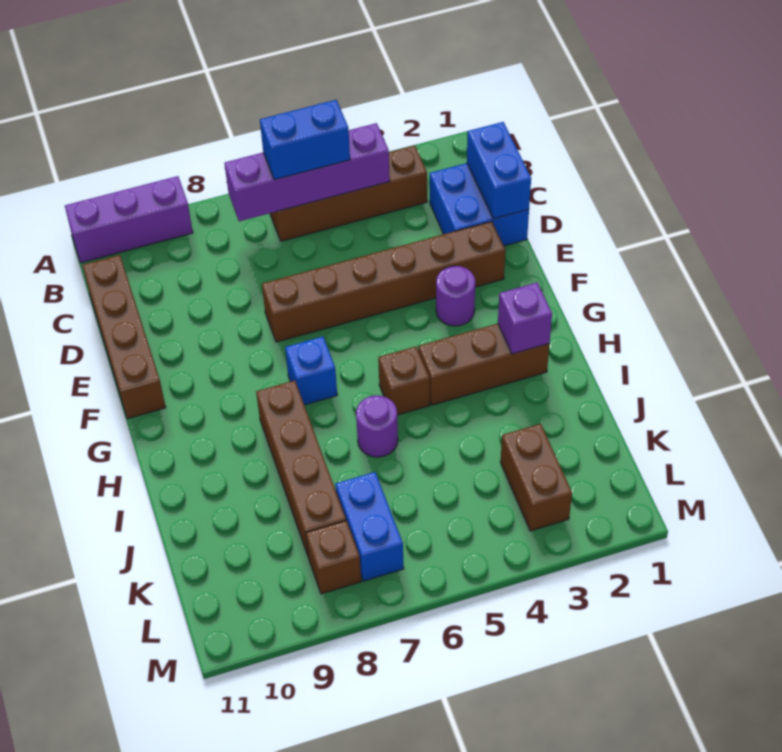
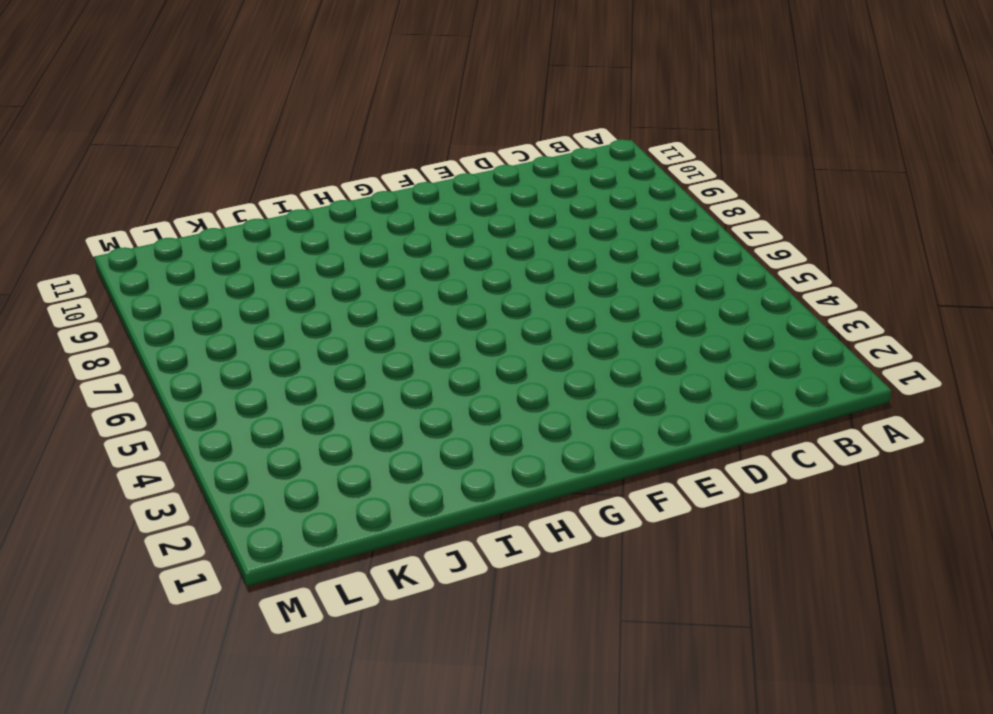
none -> purple 1x3 brick [65,176,193,263]
none -> brown 1x4 brick [270,145,427,241]
none -> blue 2x2 brick [430,163,529,246]

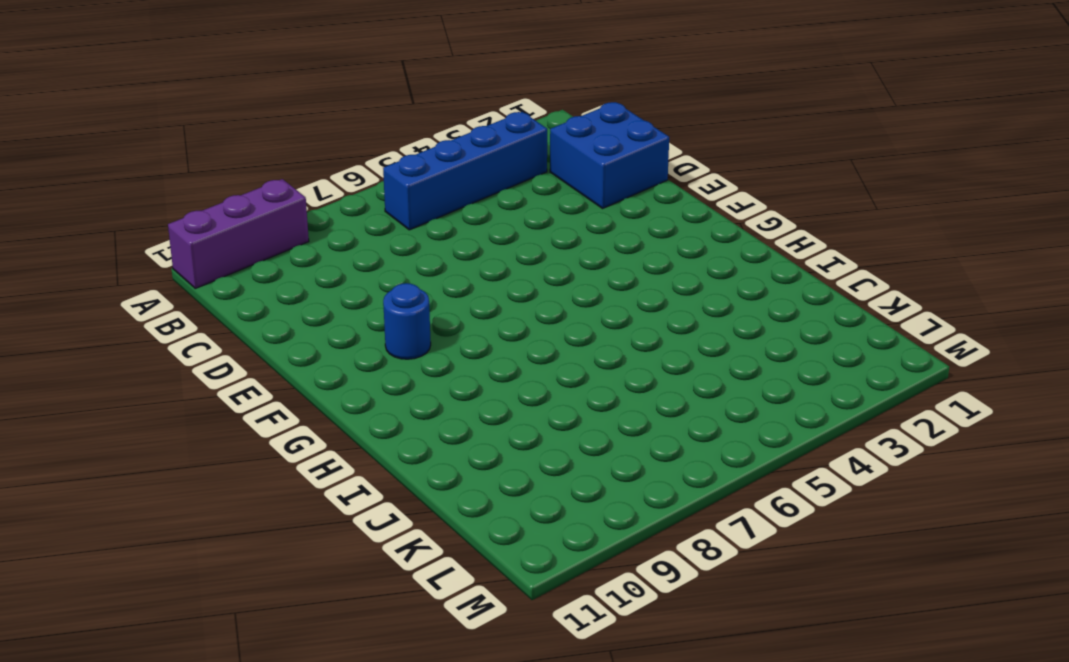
blue 1x4 brick [383,112,547,230] -> brown 1x4 brick [270,145,427,241]
blue 1x1 round brick [383,283,431,359] -> none
none -> brown 1x4 brick [83,255,166,419]
none -> brown 1x6 brick [262,221,505,342]
none -> purple 1x1 round brick [436,266,475,326]

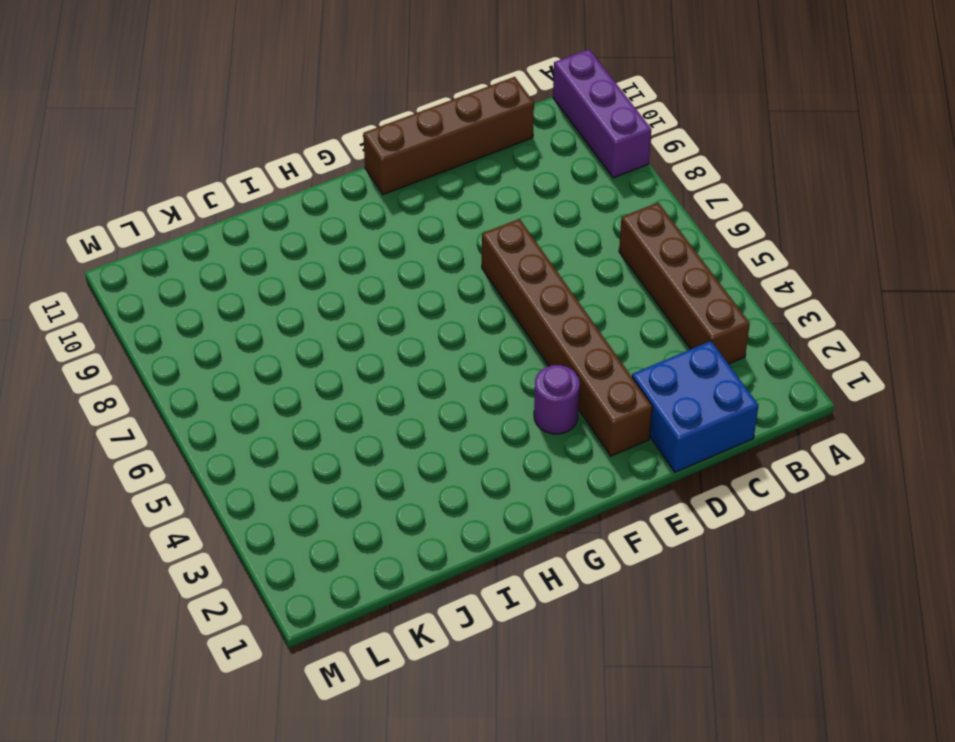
none -> blue 1x1 brick [285,337,337,405]
none -> brown 1x3 brick [418,324,549,405]
none -> brown 1x1 brick [378,347,430,415]

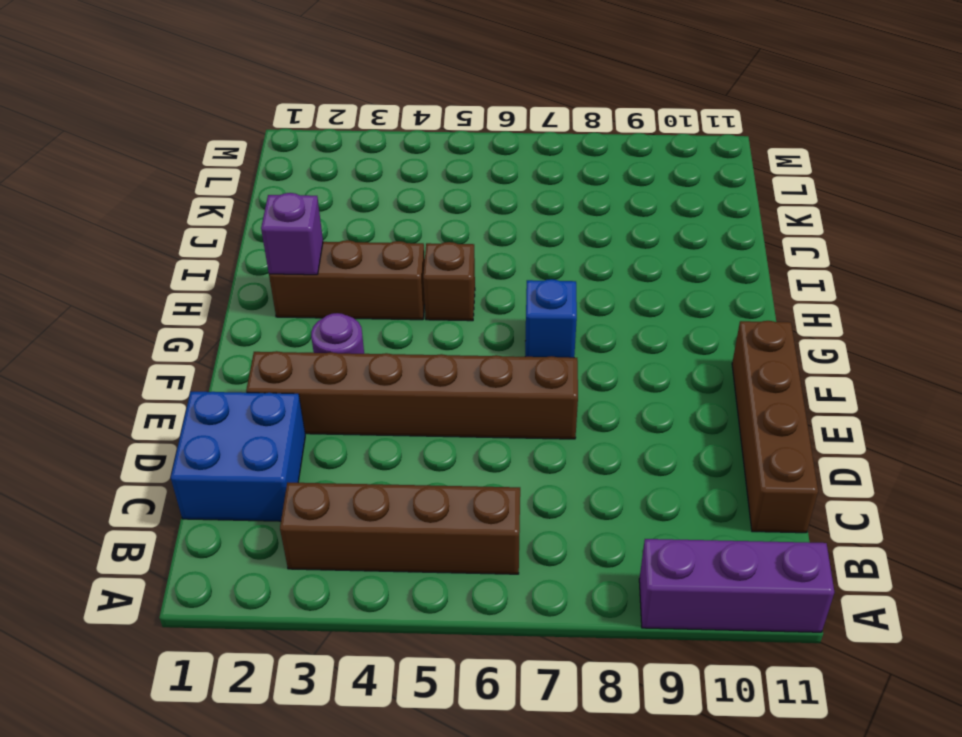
none -> brown 1x4 brick [256,381,346,555]
none -> purple 1x1 round brick [356,395,398,457]
none -> brown 1x2 brick [500,424,572,531]

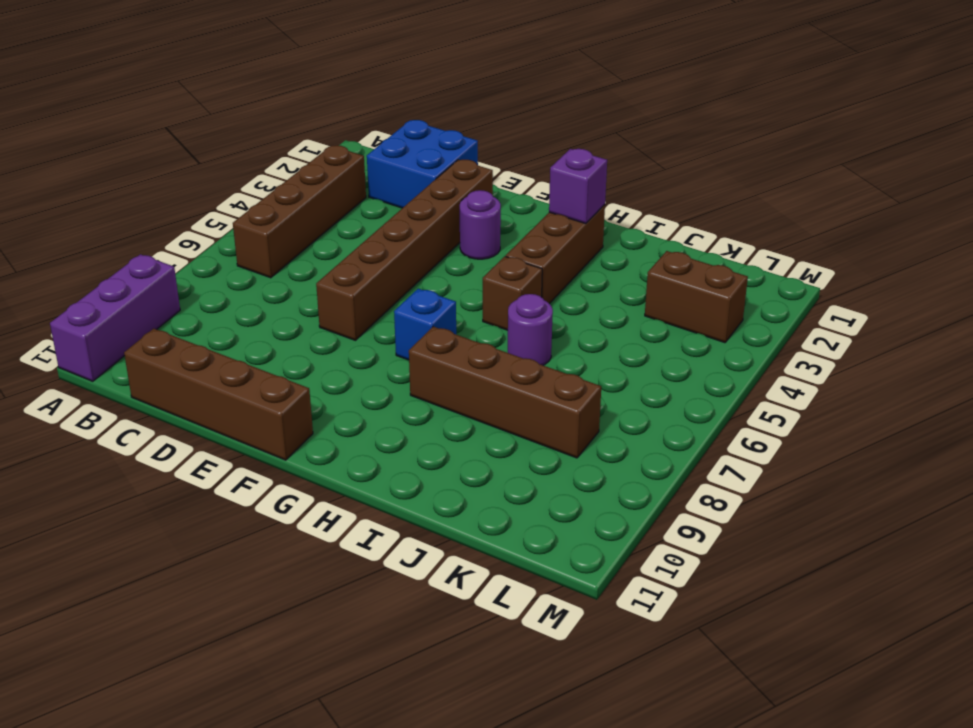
none -> blue 1x2 brick [335,472,404,581]
none -> brown 1x1 brick [306,521,361,594]
none -> purple 1x4 brick [225,123,390,221]

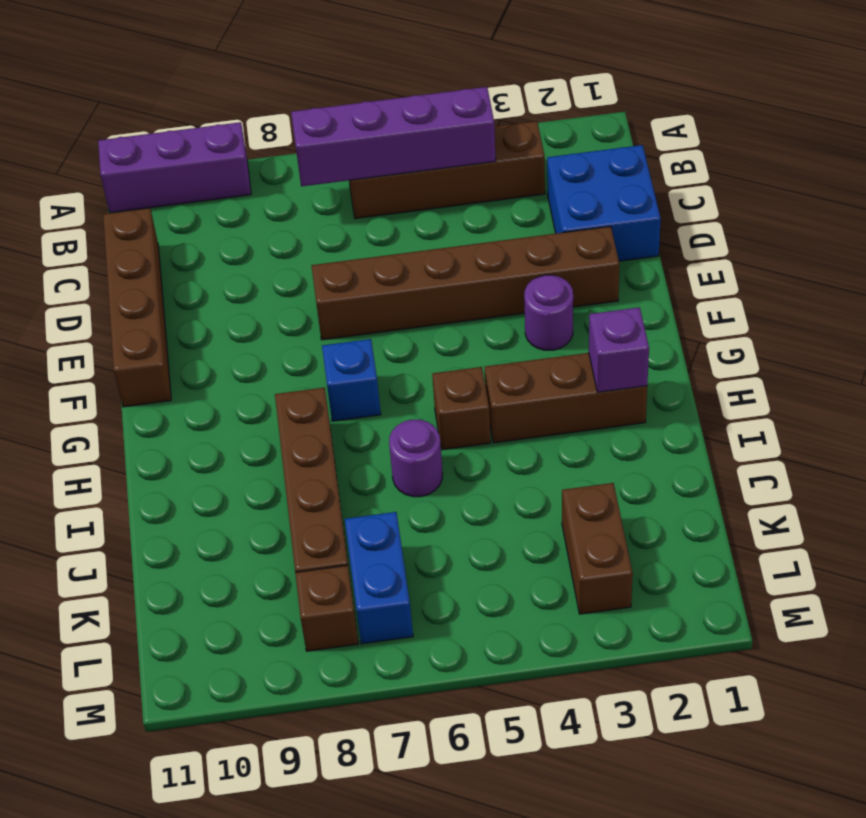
none -> blue 1x2 brick [467,122,531,219]
none -> blue 1x2 brick [260,100,350,180]

